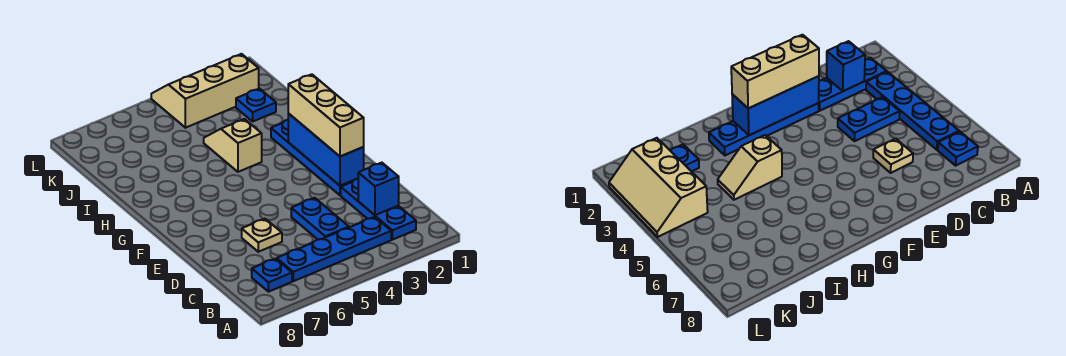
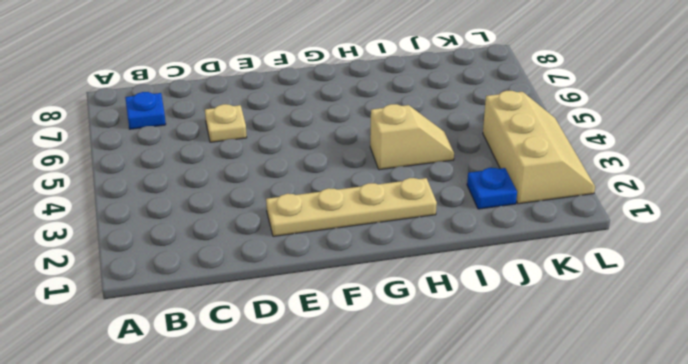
tan 1x4 plate [266,178,437,236] -> blue 1x4 plate [271,120,354,195]
none -> blue 1x3 plate [341,179,416,240]
none -> blue 1x4 plate [277,217,391,281]
none -> blue 1x2 plate [291,198,349,240]

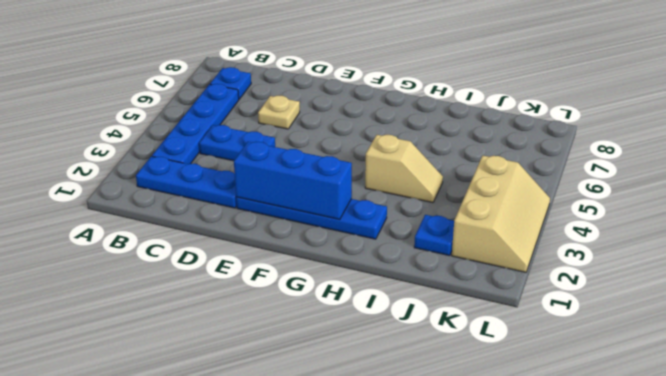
none -> blue 1x1 brick [358,163,399,215]
none -> tan 1x3 brick [288,74,364,156]

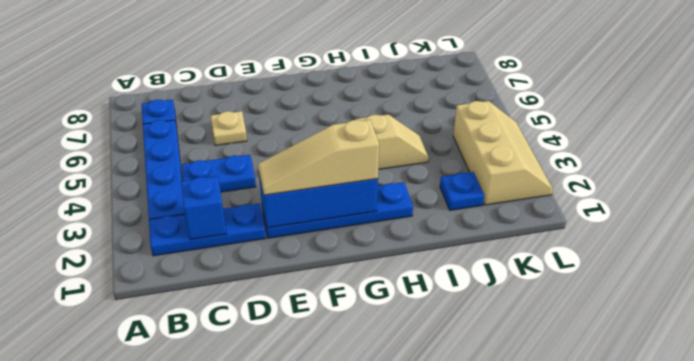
tan 1x3 slope [258,120,379,195] -> tan 1x3 brick [288,74,364,156]

